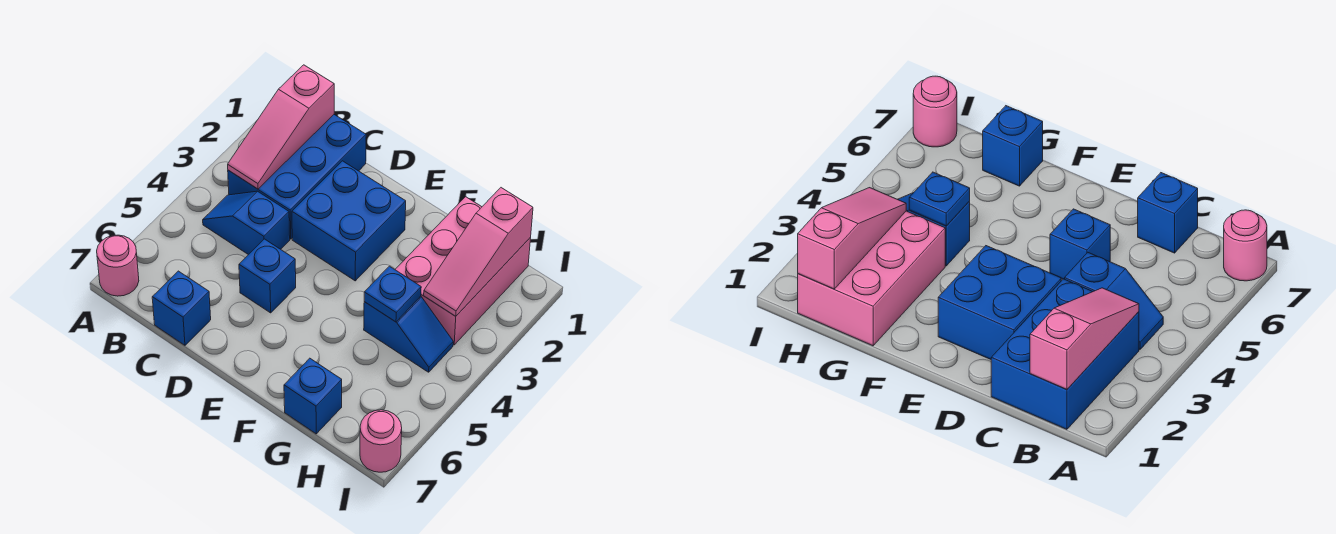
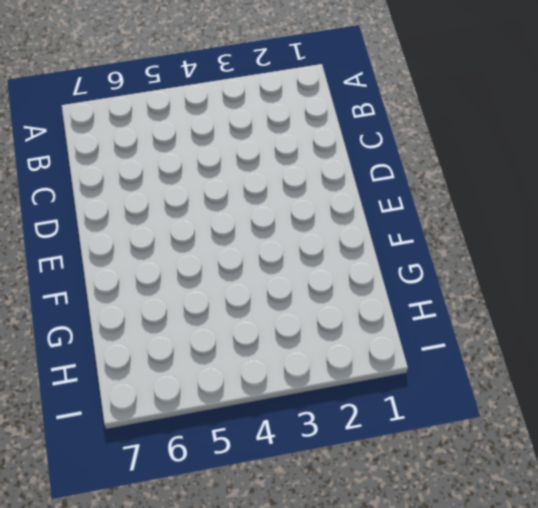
none -> pink 1x1 round brick [97,235,139,296]
none -> blue 2x3 brick [228,115,366,239]
none -> blue 1x2 slope [203,191,290,255]

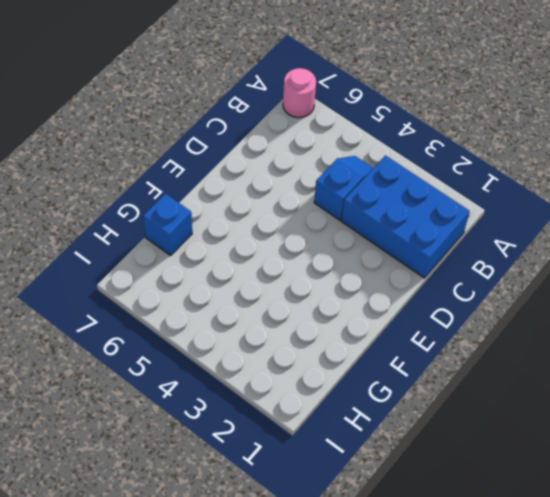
none -> blue 1x1 brick [152,271,211,345]
none -> blue 2x2 brick [292,161,406,281]
none -> blue 1x1 brick [239,239,296,313]

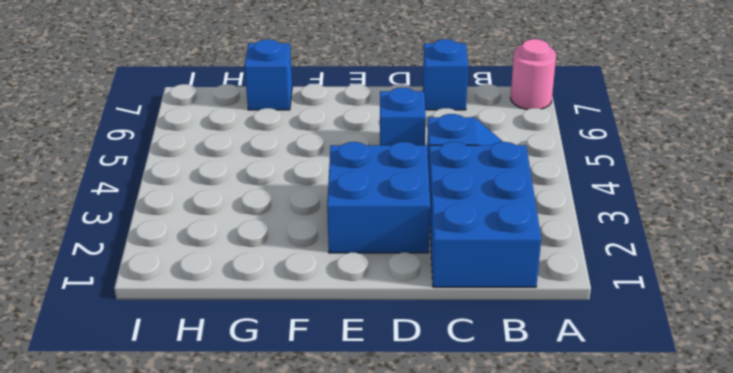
none -> pink 2x3 brick [395,197,531,345]
none -> blue 1x2 slope [364,296,453,372]
none -> pink 1x1 round brick [360,410,402,472]

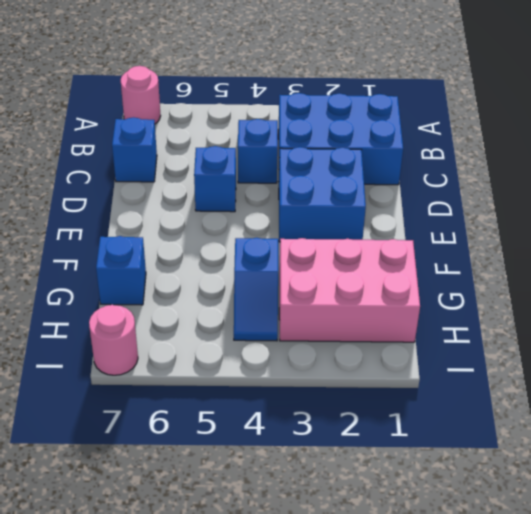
none -> pink 1x3 slope [228,65,334,189]
none -> blue 1x1 plate [364,266,421,322]
none -> pink 1x3 slope [424,188,533,316]

